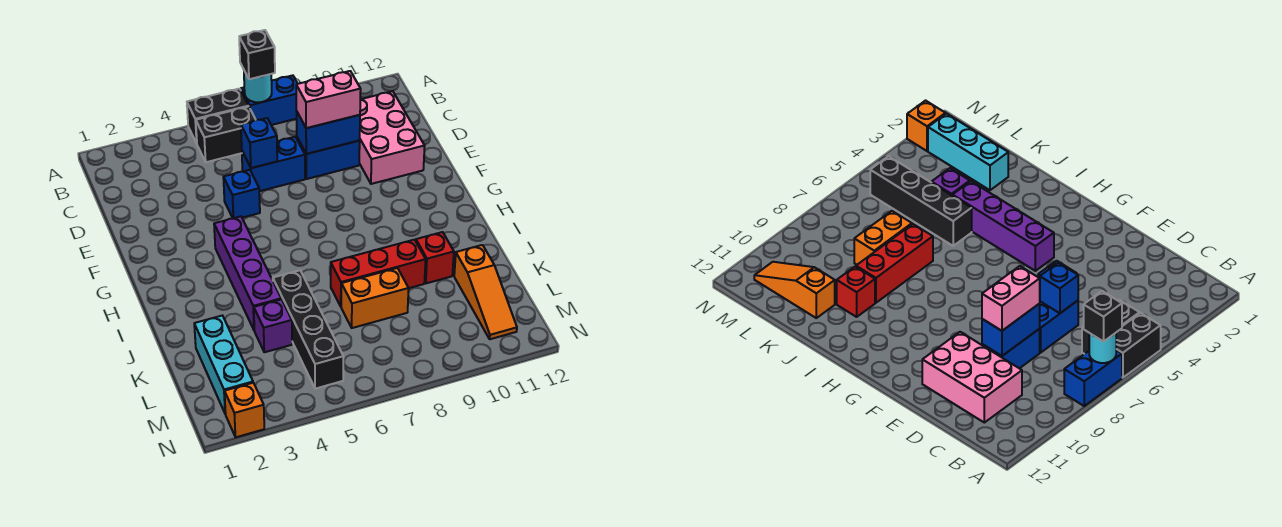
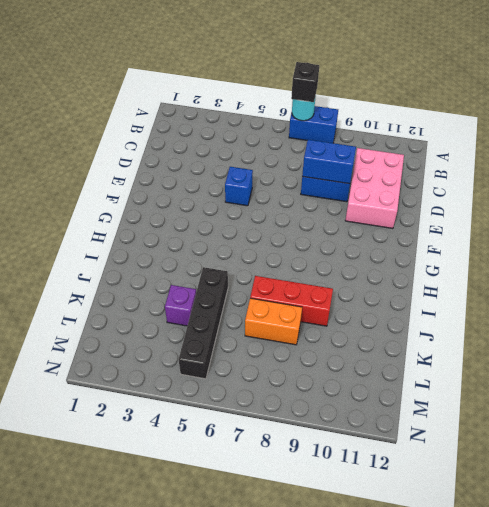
none -> black 1x2 brick [187,89,249,143]
none -> black 1x2 brick [196,107,256,162]
none -> blue 1x2 brick [242,137,305,191]

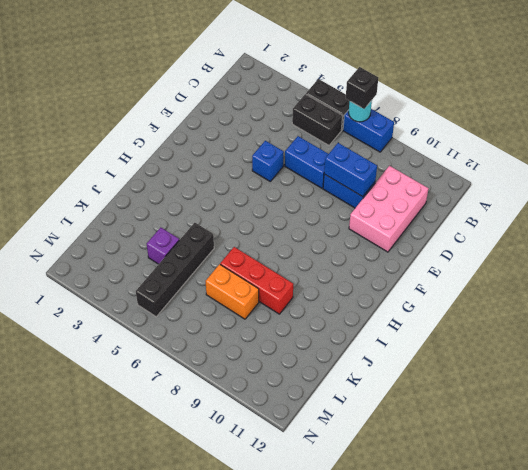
none -> purple 1x4 brick [214,216,281,330]
none -> red 1x1 brick [416,232,454,283]
none -> cyan 1x3 brick [194,316,253,414]

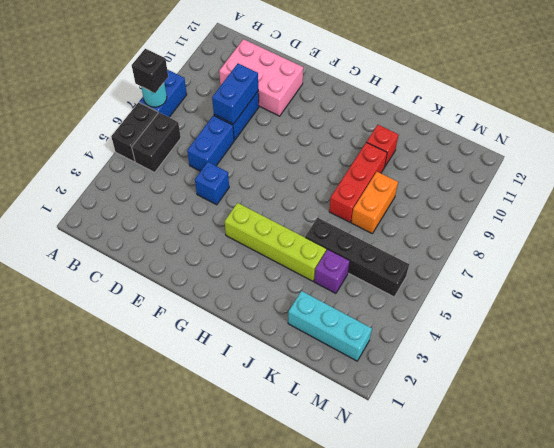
lime 1x4 brick [225,203,326,281] -> purple 1x4 brick [214,216,281,330]
none -> orange 1x3 slope [454,245,517,339]
none -> orange 1x1 brick [225,383,264,437]
none -> blue 1x1 brick [241,118,277,168]

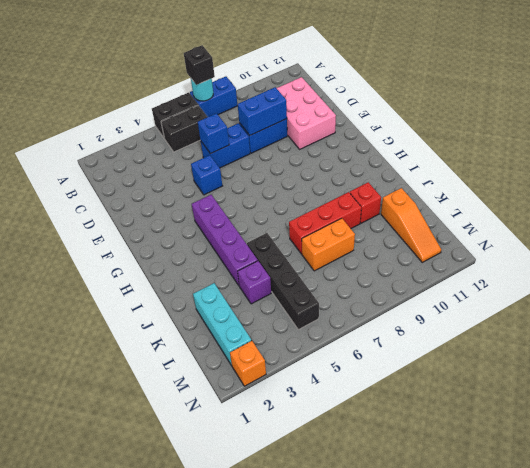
none -> pink 1x2 brick [296,71,361,128]

